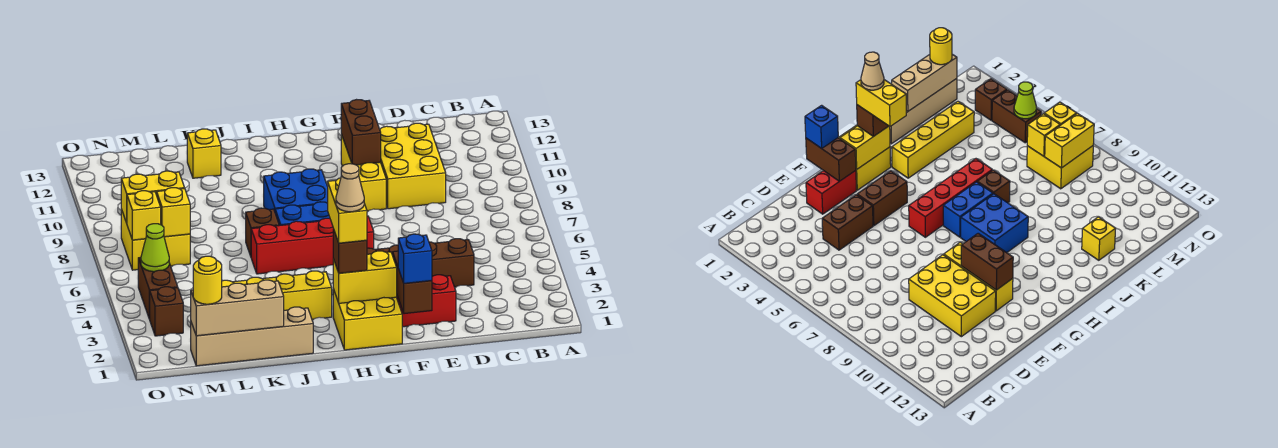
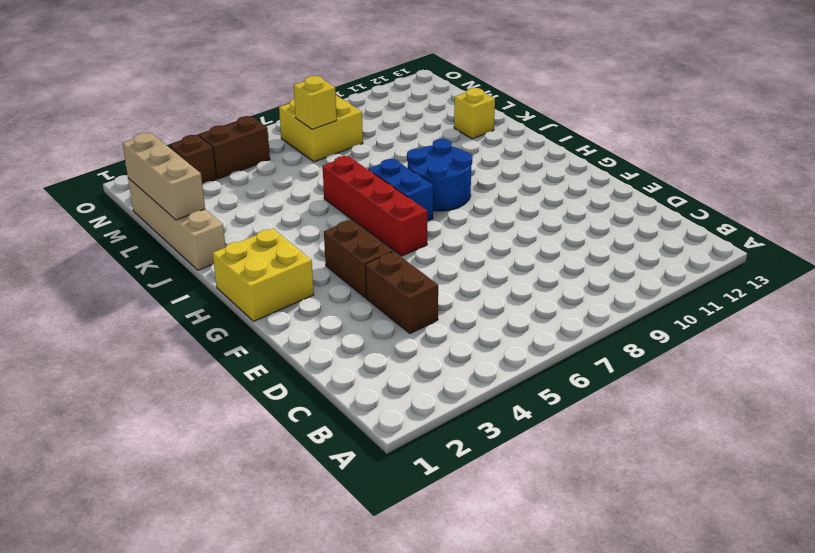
blue 2x2 round brick [407,139,473,211] -> blue 2x2 brick [264,169,328,211]
none -> yellow 2x3 brick [380,123,446,209]
none -> red 1x2 brick [397,275,456,327]
none -> yellow 1x3 brick [341,134,386,211]

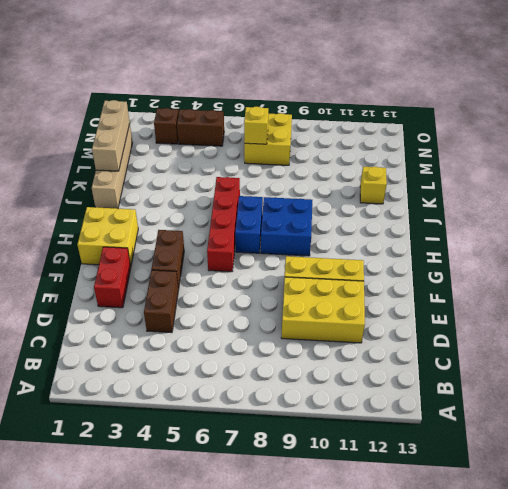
none -> yellow 1x4 brick [222,271,332,319]
none -> brown 1x1 brick [246,208,279,256]
none -> brown 1x2 brick [393,251,432,314]

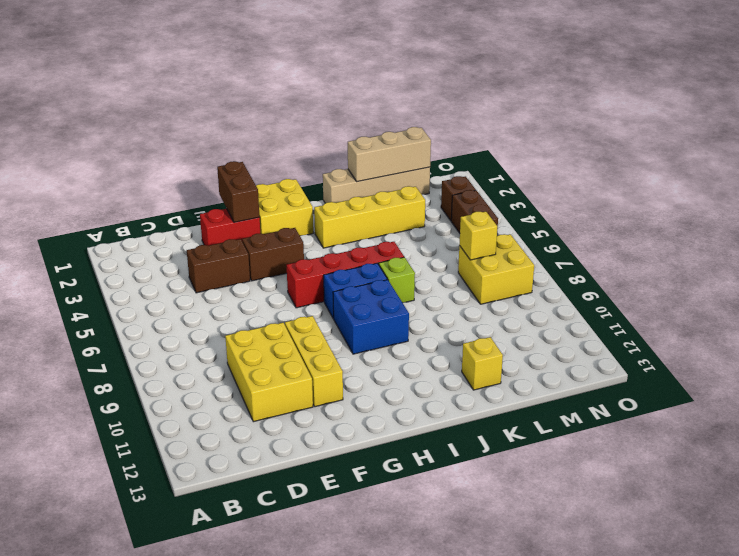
lime 1x1 brick [379,257,415,303] -> brown 1x1 brick [246,208,279,256]
none -> brown 1x2 brick [341,100,381,165]
none -> yellow 1x2 brick [333,251,397,303]
none -> yellow 1x2 brick [121,171,184,223]

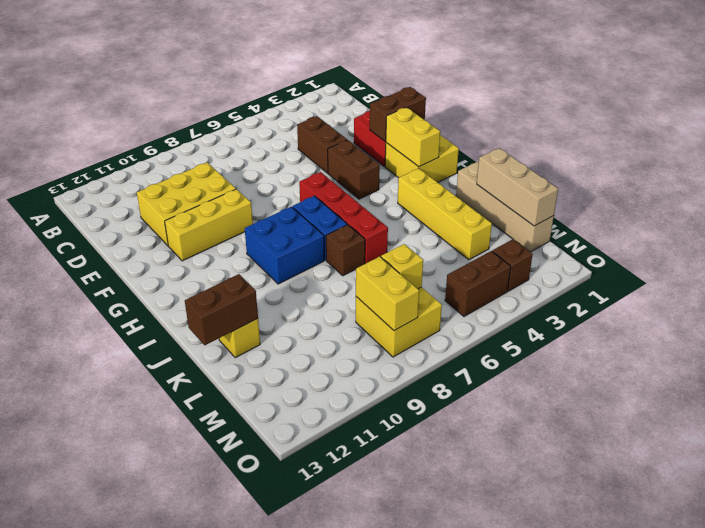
brown 1x2 brick [185,274,258,345] -> brown 1x2 brick moved to [341,100,381,165]
none -> lime 1x1 cone [141,224,169,272]
none -> yellow 1x1 brick [127,191,161,240]
none -> blue 1x1 brick [398,234,432,283]

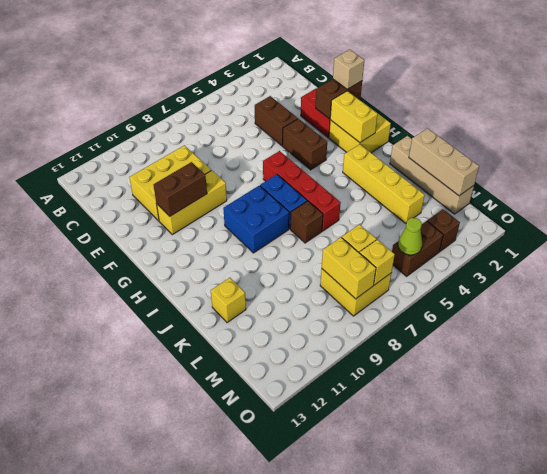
tan 1x1 brick [333,50,364,89] -> blue 1x1 brick [398,234,432,283]
none -> brown 1x1 brick [333,229,367,273]
none -> yellow 1x1 round brick [193,256,222,304]
none -> yellow 1x2 brick [328,178,367,243]

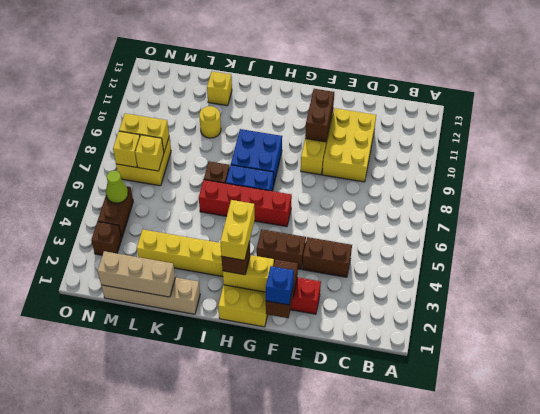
yellow 1x1 round brick [199,106,221,138] -> yellow 1x1 round brick moved to [193,256,222,304]
none -> tan 1x1 cone [336,164,364,212]

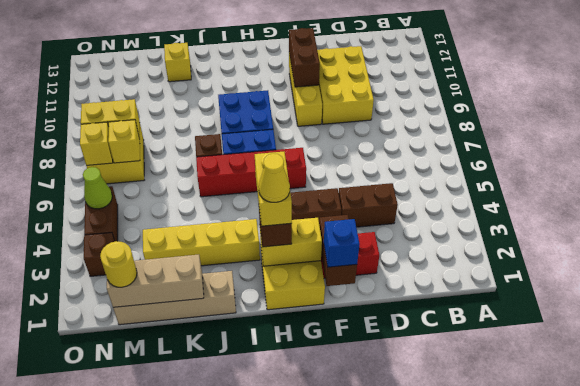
yellow 1x1 cone [259,154,290,202] -> tan 1x1 cone [336,164,364,212]

